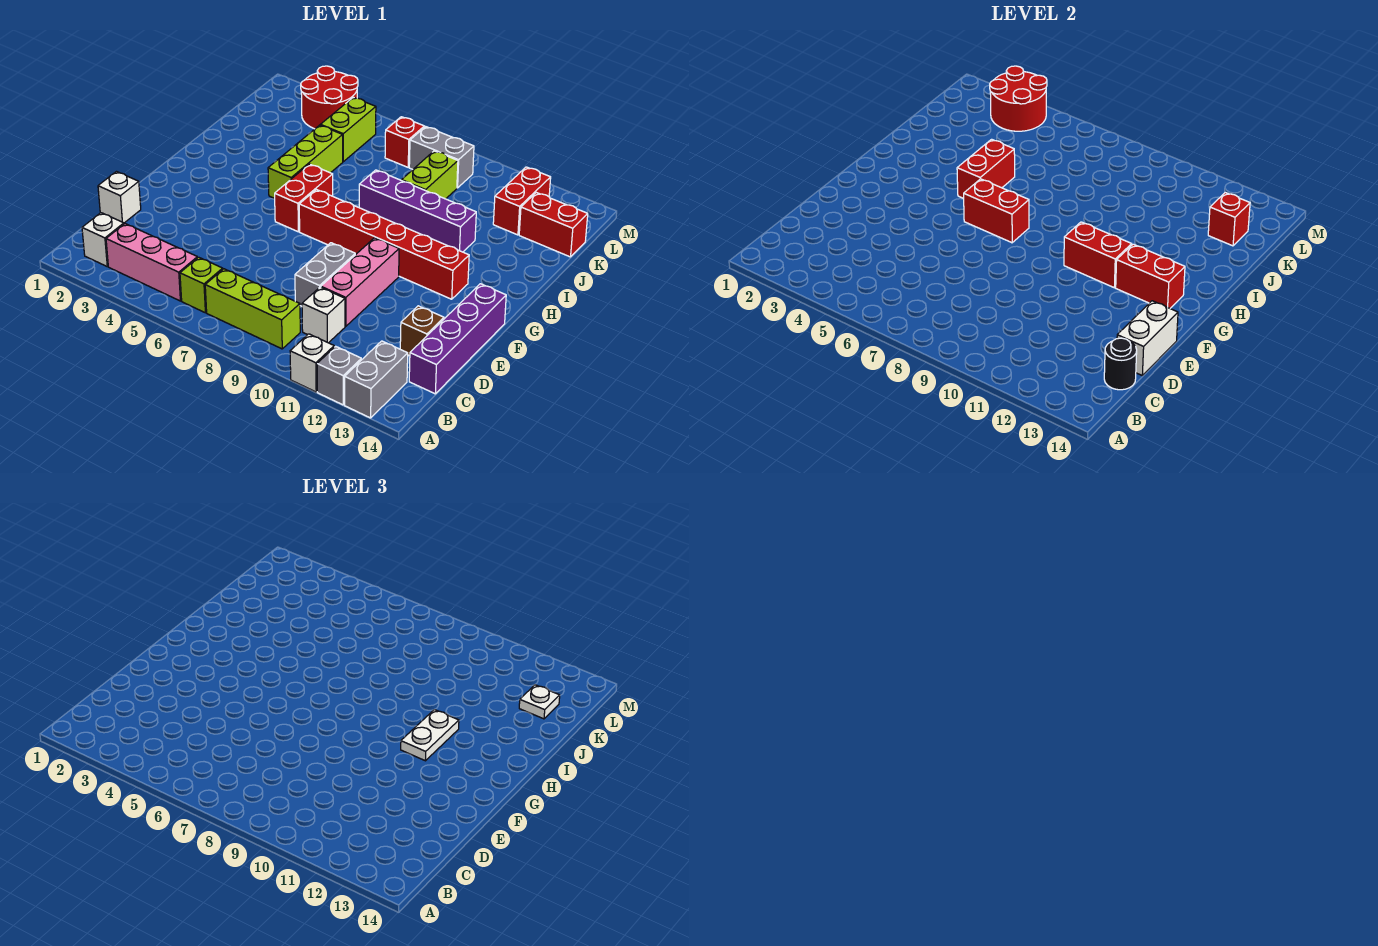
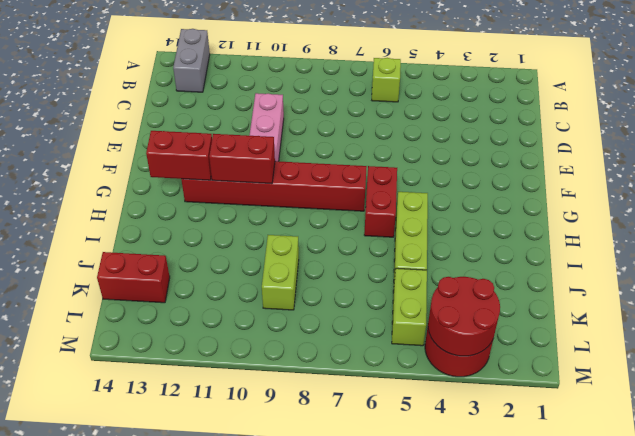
none -> white 1x1 brick [290,334,334,392]
none -> grey 1x1 brick [317,346,361,405]
none -> white 1x1 brick [82,213,124,266]
none -> pink 1x3 brick [106,224,197,301]

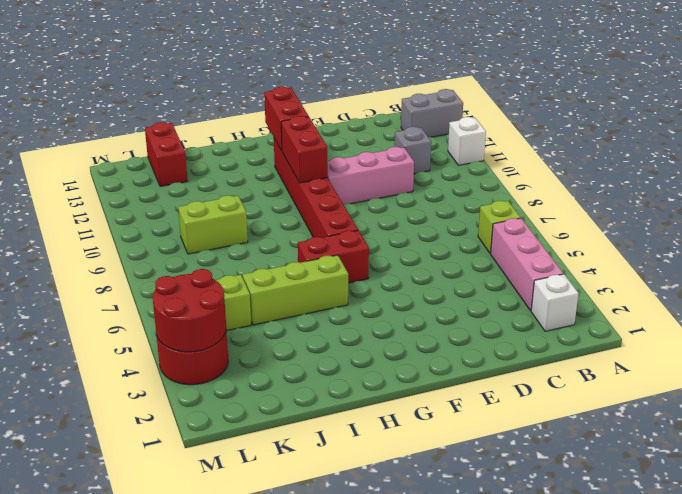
grey 1x1 brick [395,127,431,174] -> grey 1x1 brick moved to [317,346,361,405]
none -> lime 1x3 brick [205,269,300,349]
none -> white 1x1 brick [302,287,345,343]
none -> purple 1x4 brick [409,284,506,394]
none -> white 1x1 brick [98,172,141,223]

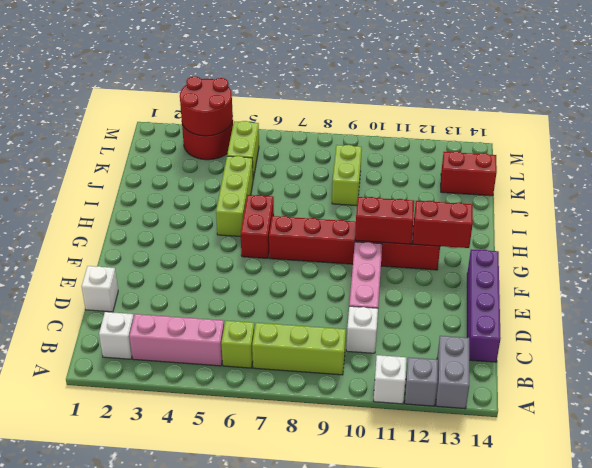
none -> grey 1x2 brick [295,243,355,306]
none -> brown 1x1 brick [400,306,444,356]
none -> purple 1x4 brick [359,170,476,252]
none -> red 1x2 brick [493,167,551,235]

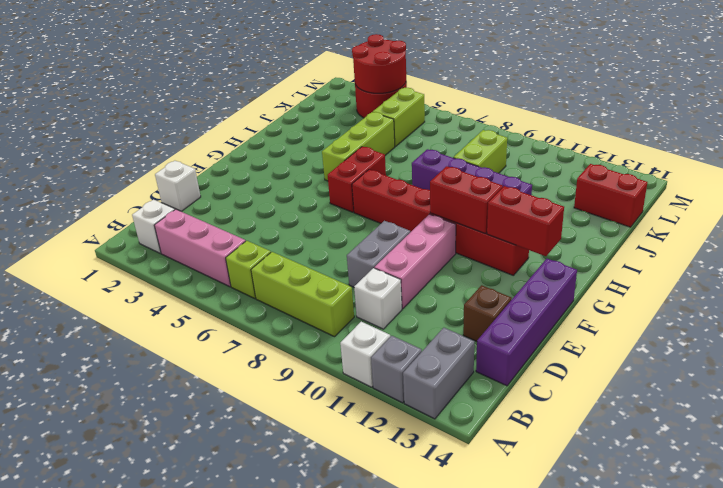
none -> red 1x2 brick [493,167,551,235]
none -> red 1x1 brick [385,117,424,167]
none -> grey 1x2 brick [409,127,474,188]
none -> black 1x1 round brick [1104,338,1137,390]

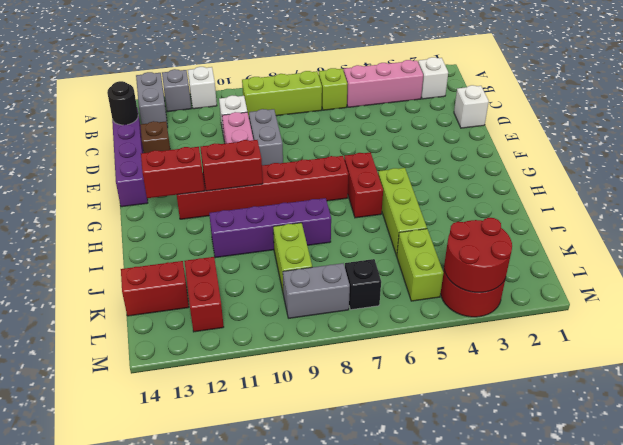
black 1x1 brick [345,259,381,310] -> red 1x1 brick [385,117,424,167]
none -> white 1x2 brick [1117,301,1178,375]
none -> red 1x2 brick [964,179,1029,243]
none -> red 1x2 brick [957,139,1015,198]
none -> red 1x1 brick [1208,193,1250,246]

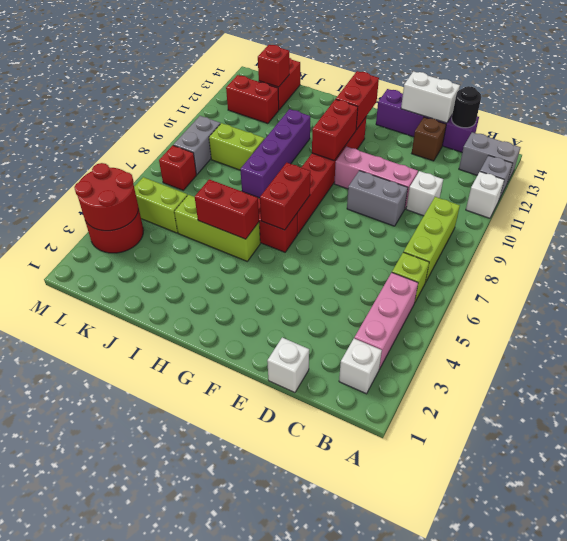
none -> white 1x2 plate [401,710,459,761]
none -> white 1x1 plate [519,685,560,719]

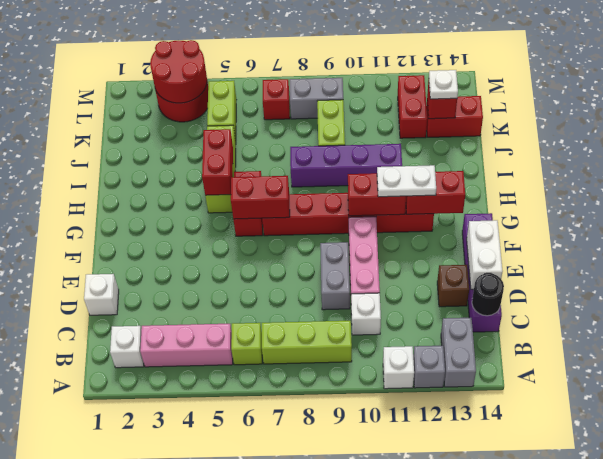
white 1x2 plate [377,165,436,197] -> white 1x2 plate turned to [401,710,459,761]

